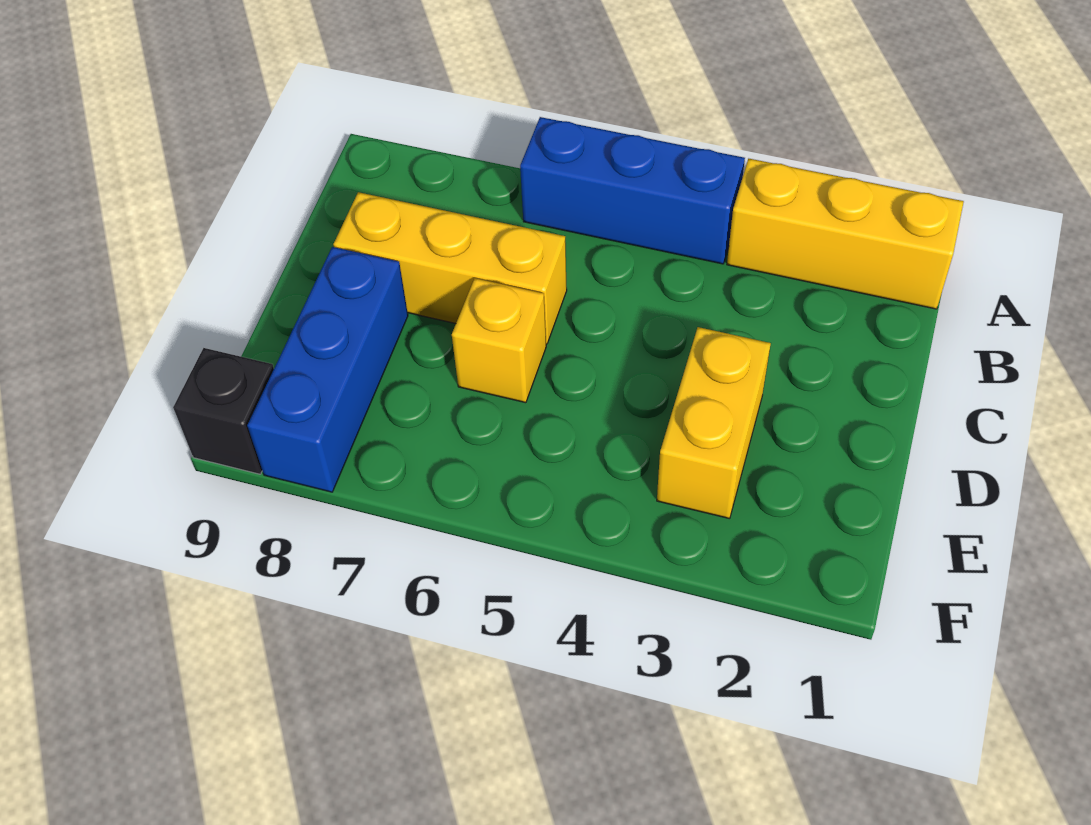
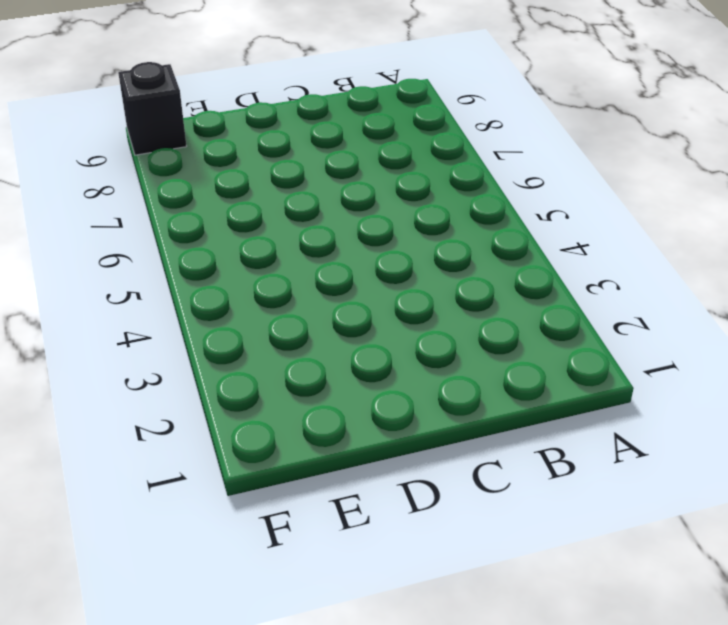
none -> yellow 1x3 brick [727,159,964,309]
none -> blue 1x3 brick [520,117,745,264]

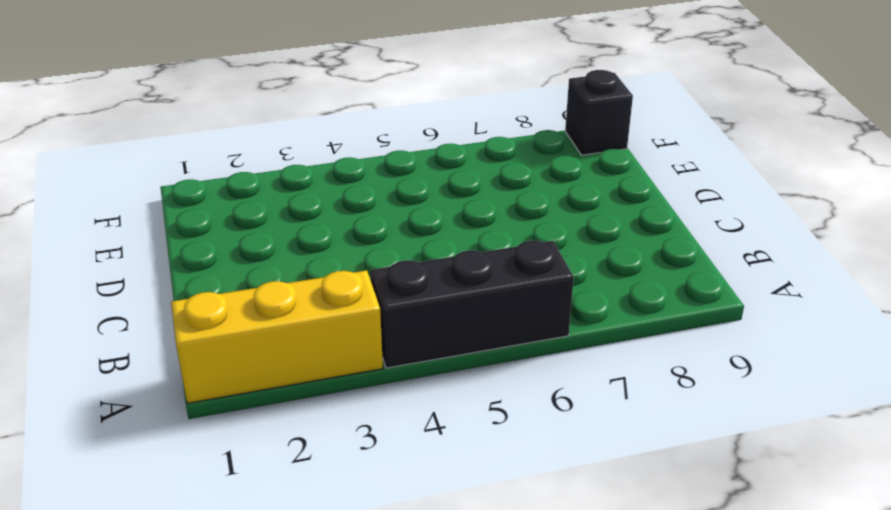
black 1x3 brick [370,241,574,368] -> blue 1x3 brick [520,117,745,264]
none -> yellow 1x3 brick [333,192,567,344]
none -> yellow 1x2 brick [657,327,771,519]

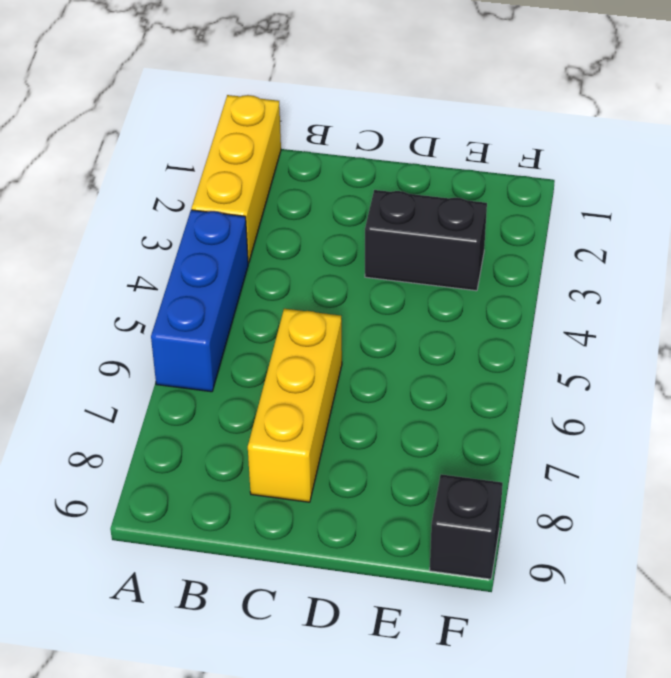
black 1x2 brick [365,190,487,291] -> yellow 1x2 brick [657,327,771,519]
none -> yellow 1x1 brick [452,278,546,403]
none -> blue 1x3 brick [247,247,408,492]

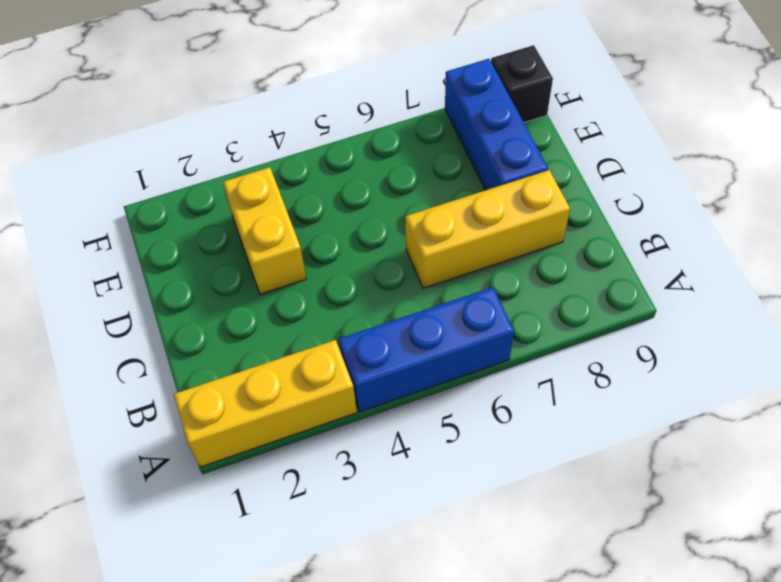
none -> yellow 1x1 brick [452,278,546,403]

